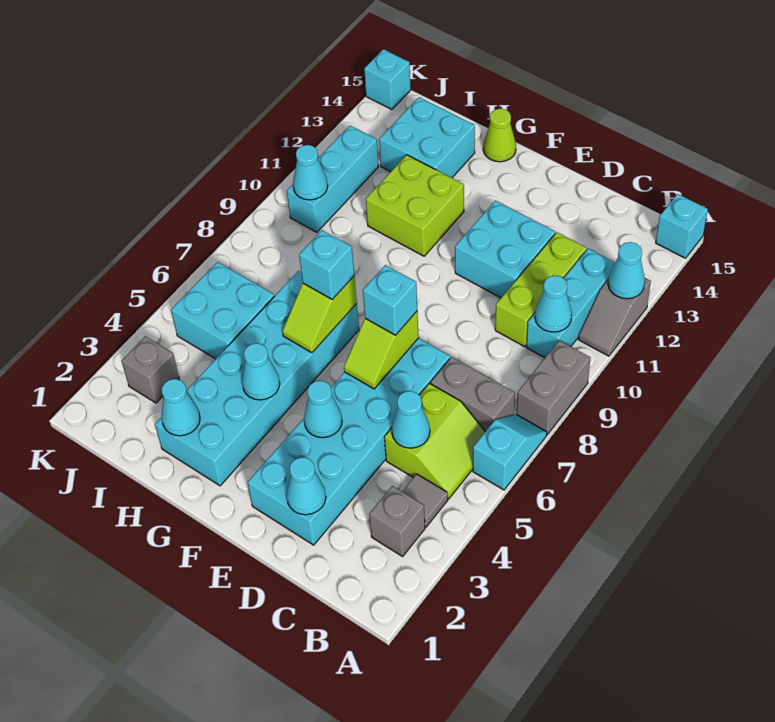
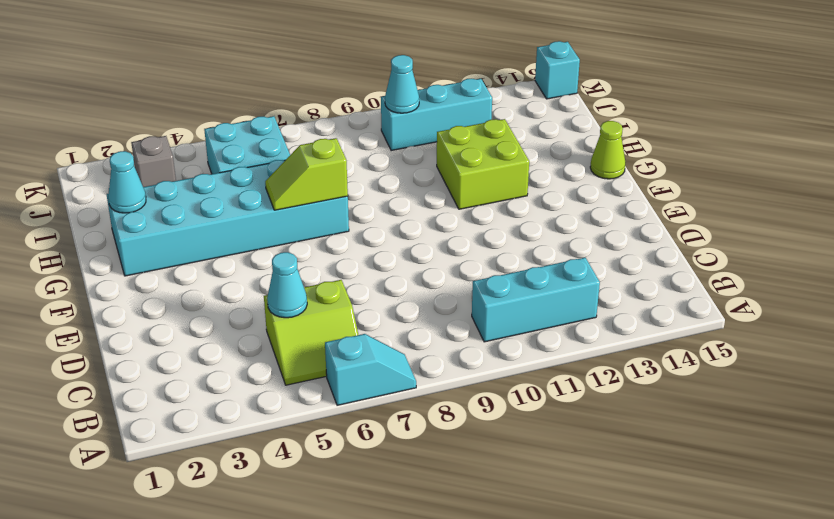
none -> grey 1x2 brick [517,340,590,435]
none -> grey 1x2 slope [578,278,651,356]
none -> cyan 1x1 brick [656,194,708,258]
none -> grey 1x1 brick [369,486,425,556]

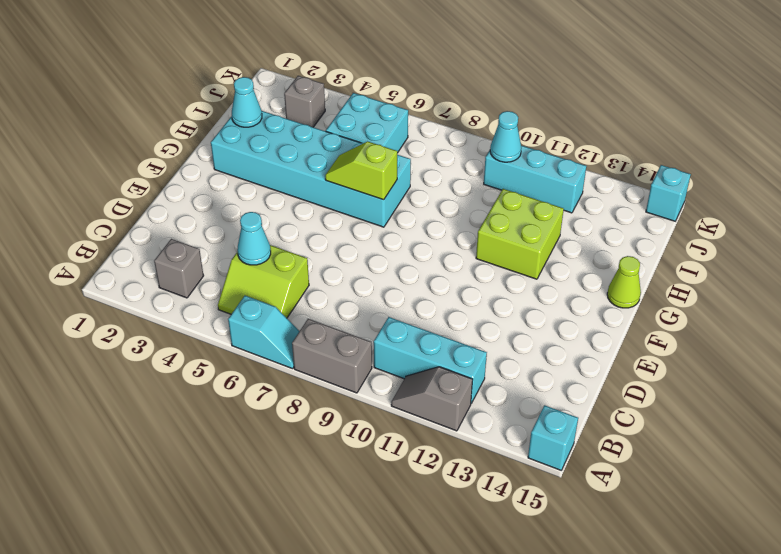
none -> grey 1x1 tile [402,474,448,527]
none -> grey 1x2 brick [430,357,515,432]
none -> lime 1x3 brick [495,233,587,347]
none -> cyan 2x6 brick [248,338,450,545]

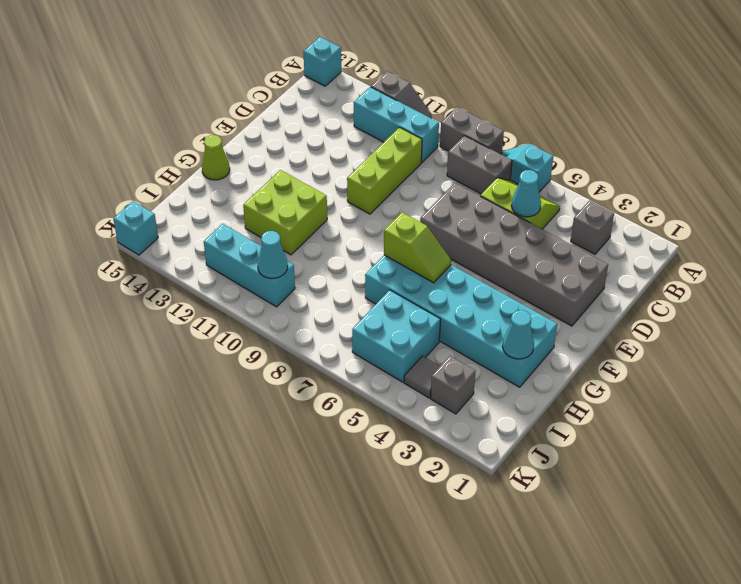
grey 1x2 brick [447,136,512,194] -> grey 1x2 brick turned to [430,357,515,432]
lime 1x3 brick [347,127,422,214] -> lime 1x3 brick turned to [495,233,587,347]
grey 2x6 brick [420,183,608,326] -> cyan 2x6 brick [248,338,450,545]
grey 1x1 tile [404,356,440,398] -> grey 1x1 tile moved to [402,474,448,527]
none -> cyan 2x2 brick [455,201,555,298]
none -> cyan 2x2 brick [379,97,475,178]
none -> cyan 1x1 cone [608,242,645,299]
none -> cyan 1x1 cone [535,276,572,332]

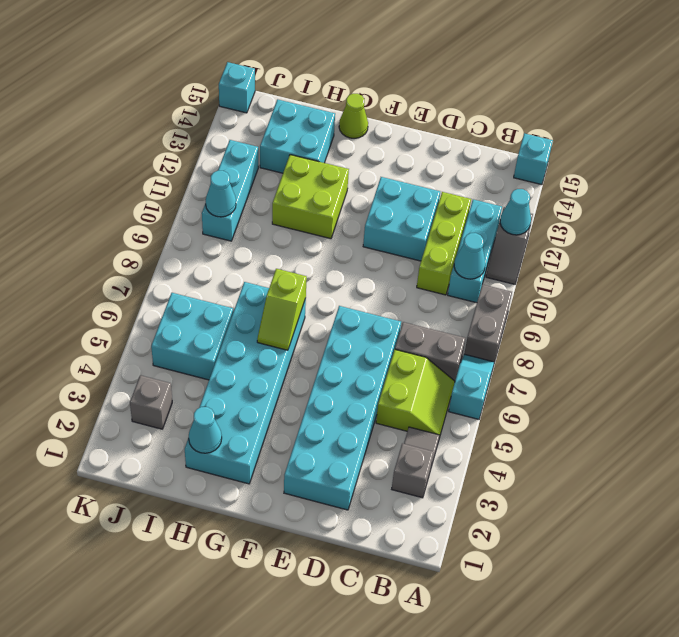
none -> cyan 1x1 cone [392,391,430,448]
none -> cyan 1x1 cone [286,457,326,515]
none -> cyan 1x1 cone [304,381,342,438]
none -> lime 1x2 slope [344,311,419,389]

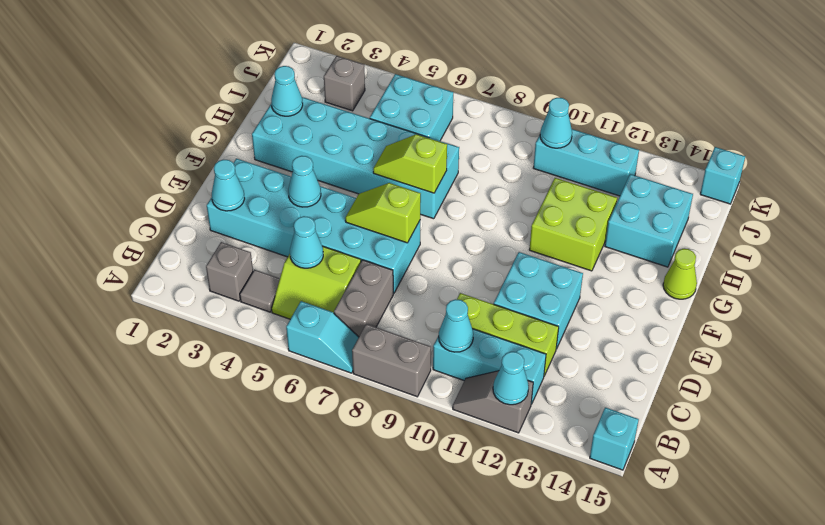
none -> cyan 1x1 cone [242,343,280,400]
none -> cyan 1x1 brick [363,265,417,335]
none -> cyan 1x1 brick [299,230,354,299]

